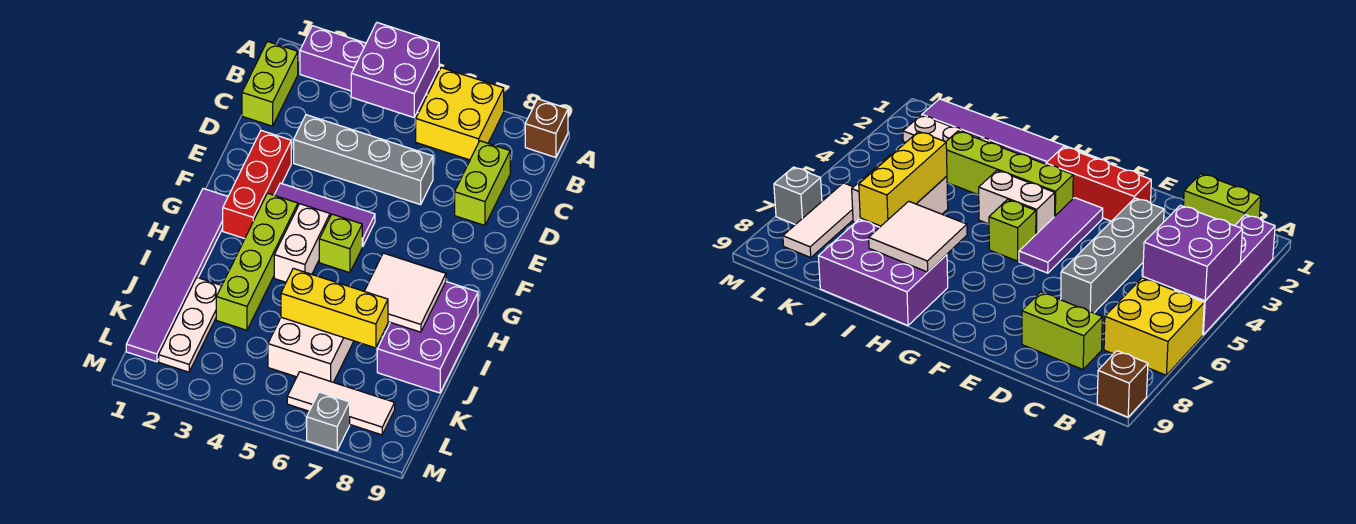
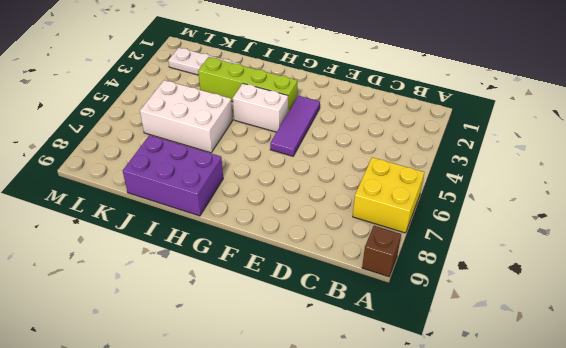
white 2x3 brick [140,80,233,153] -> white 2x2 brick [268,317,354,382]
none -> purple 1x4 brick [300,26,439,113]
none -> lime 1x2 brick [242,41,298,126]
none -> lime 1x2 brick [455,141,510,225]

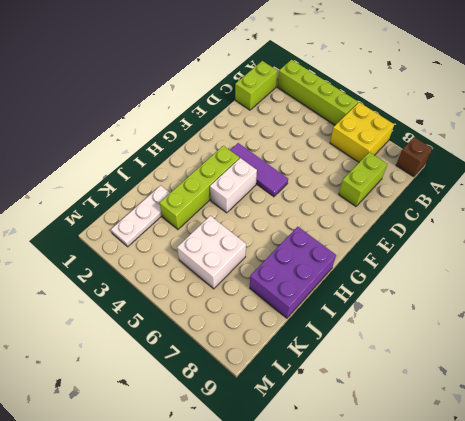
lime 1x4 brick [277,60,358,125] -> purple 1x4 brick [300,26,439,113]
none -> grey 1x4 brick [294,115,433,205]
none -> red 1x3 brick [223,131,291,239]
none -> purple 1x6 tile [126,189,228,362]

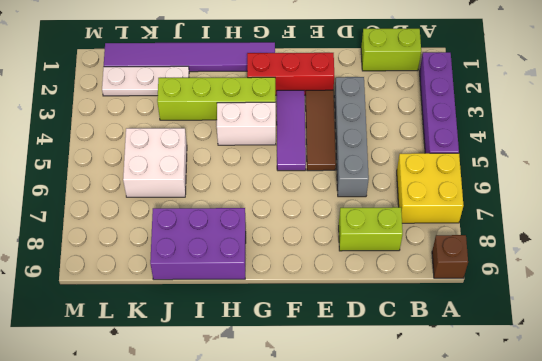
brown 1x3 tile [306,90,336,171] -> none
none -> lime 1x1 brick [319,214,362,273]
none -> white 1x3 tile [287,372,395,435]
none -> grey 1x1 brick [307,392,350,451]

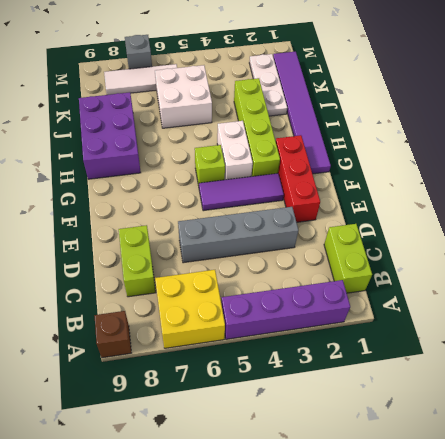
none -> purple 2x2 brick [351,23,439,117]
none -> white 2x2 tile [364,253,446,332]
none -> yellow 1x3 brick [281,268,388,348]

